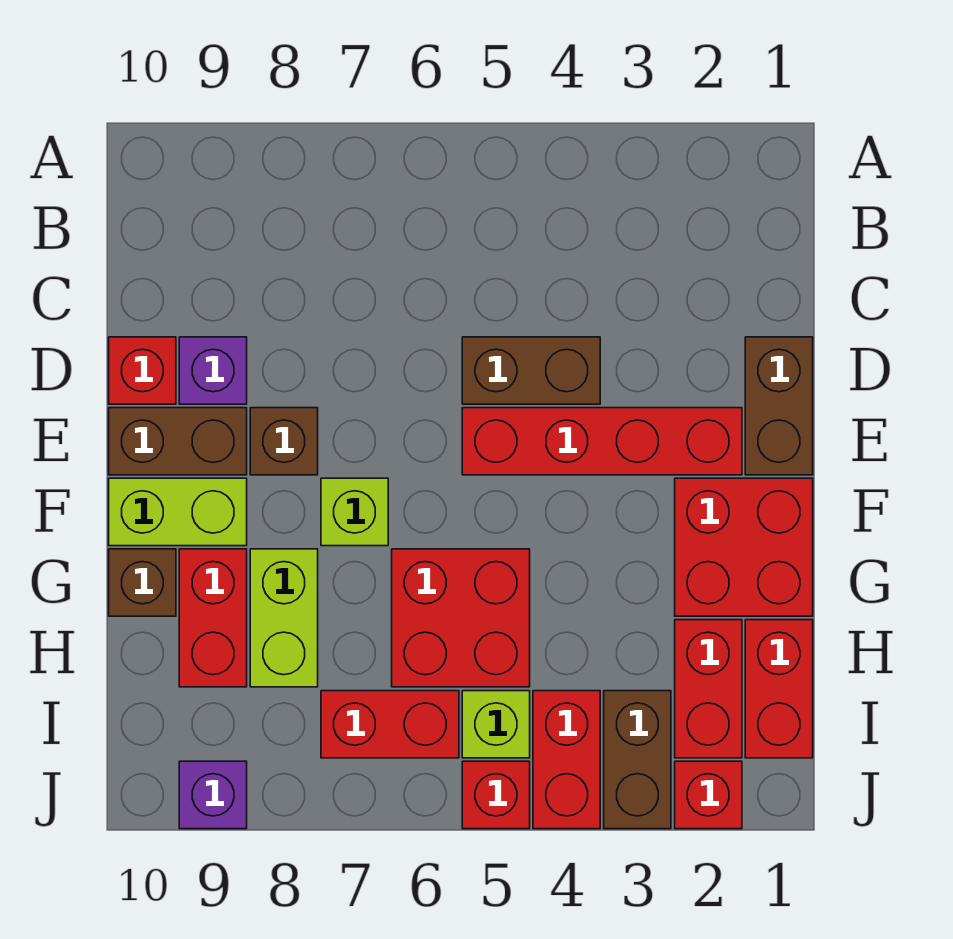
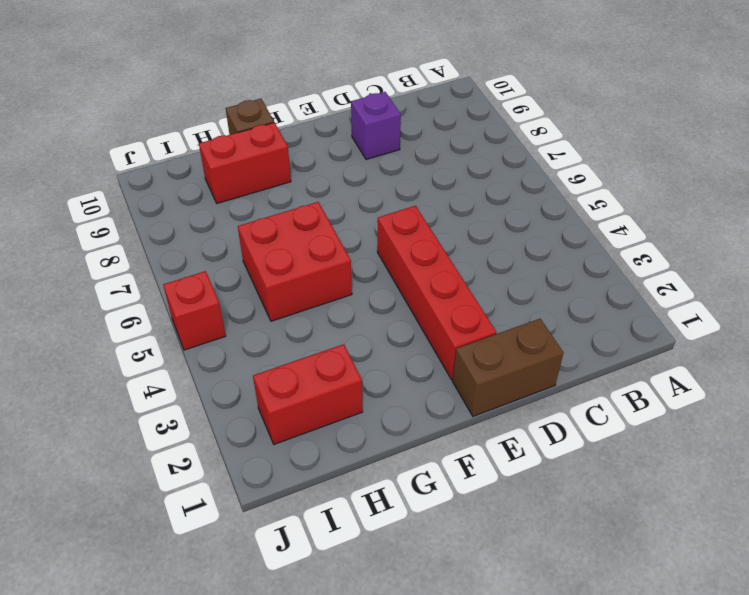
none -> brown 1x2 brick [462,337,600,404]
none -> red 1x1 brick [109,337,176,404]
none -> brown 1x1 brick [250,408,318,475]

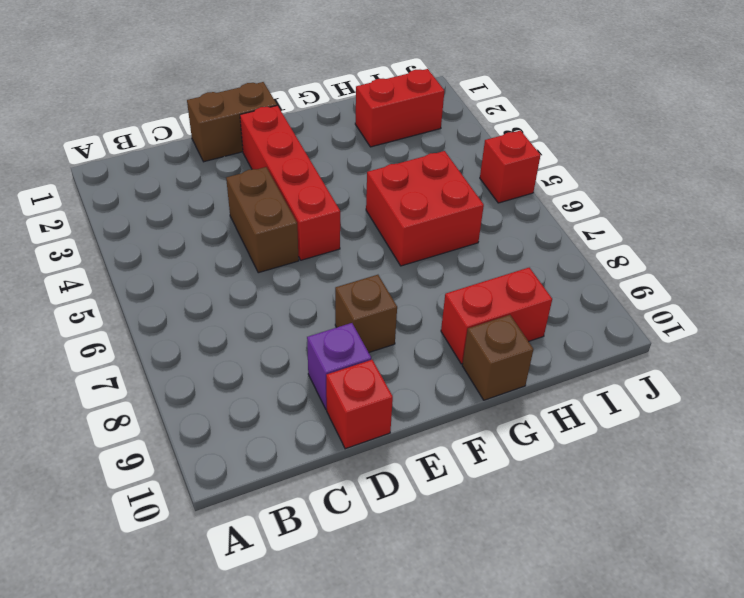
none -> brown 1x2 brick [109,408,247,475]
none -> red 2x2 brick [675,478,813,616]
none -> lime 1x1 brick [321,478,388,546]

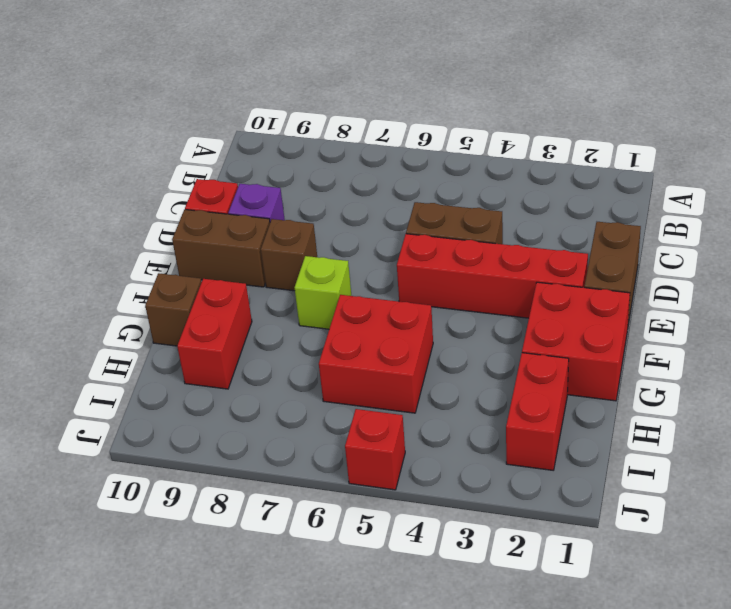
none -> lime 1x2 brick [109,478,247,546]
none -> lime 1x2 brick [250,549,318,687]
none -> red 1x2 brick [745,620,813,758]

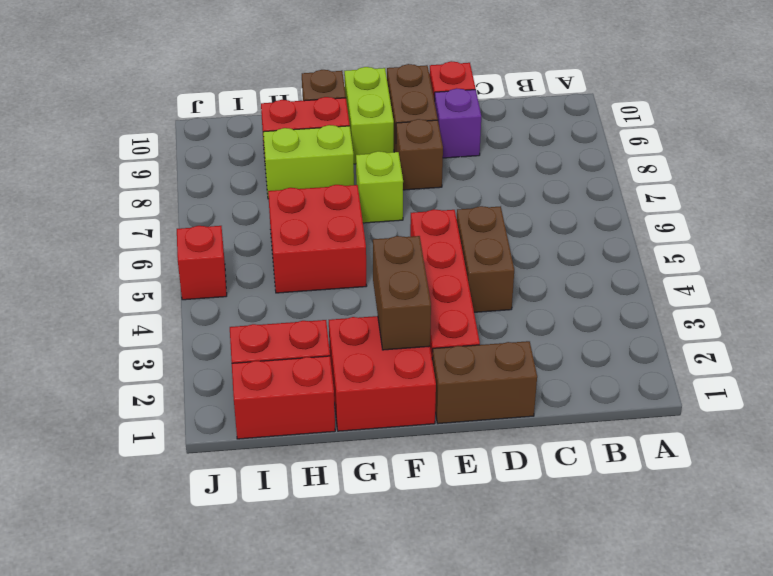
brown 1x2 brick [373,236,431,350] -> brown 1x2 brick turned to [604,691,671,829]
none -> red 1x2 brick [533,691,600,829]
none -> lime 1x1 brick [462,691,530,758]
none -> red 1x2 brick [321,691,459,758]

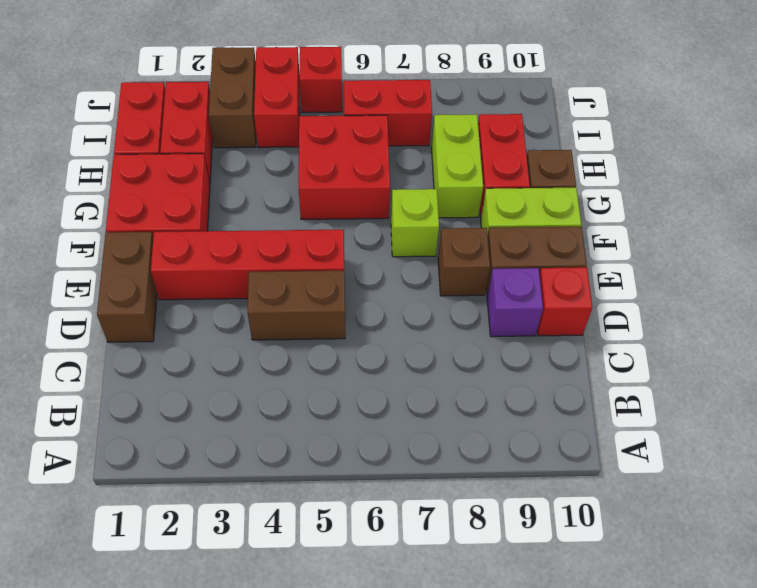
none -> lime 1x1 brick [462,691,530,758]
none -> red 1x1 brick [675,761,742,829]
none -> purple 1x1 brick [179,761,247,829]

